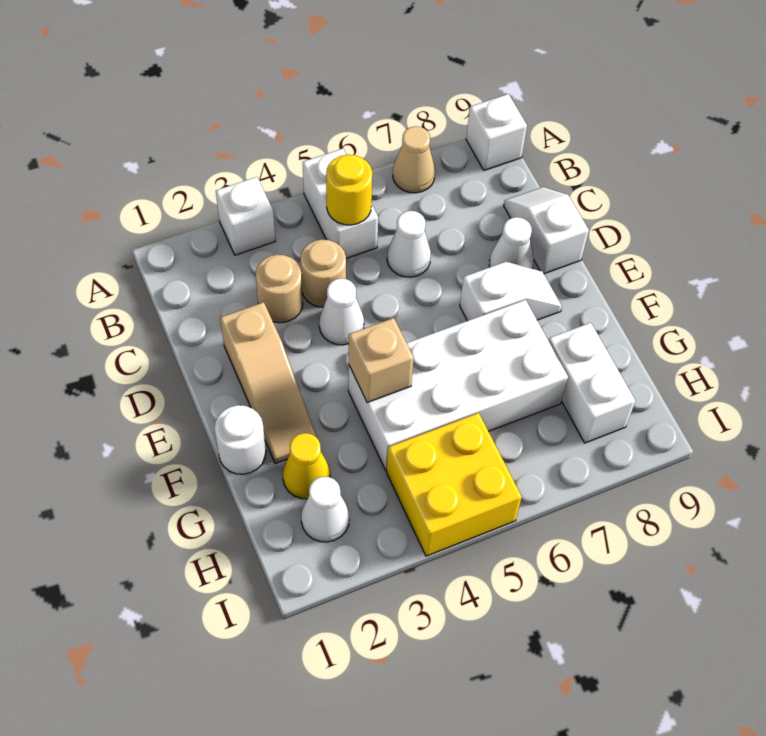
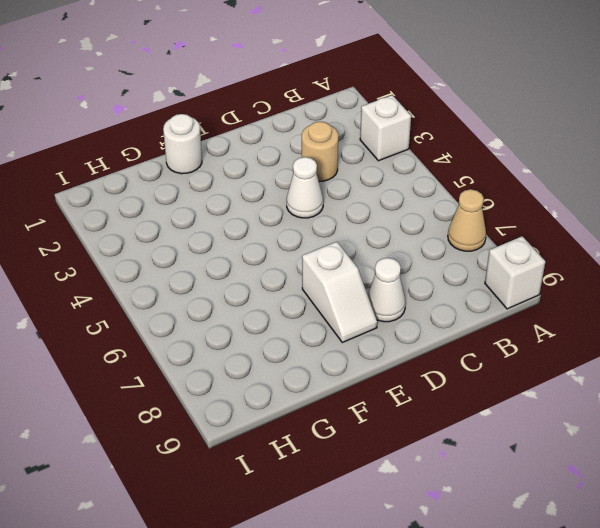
none -> white 1x2 brick [303,149,378,259]
none -> tan 1x1 round brick [300,239,346,307]
none -> white 1x1 cone [387,211,431,277]

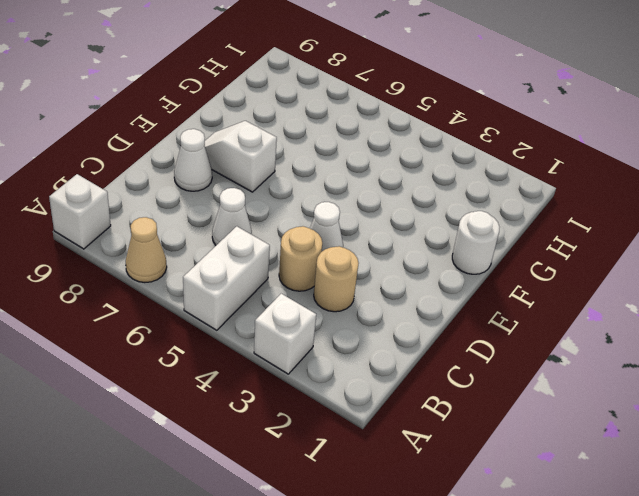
none -> white 1x2 slope [504,187,589,274]
none -> tan 1x3 slope [220,302,317,464]
none -> white 2x4 brick [348,300,568,470]

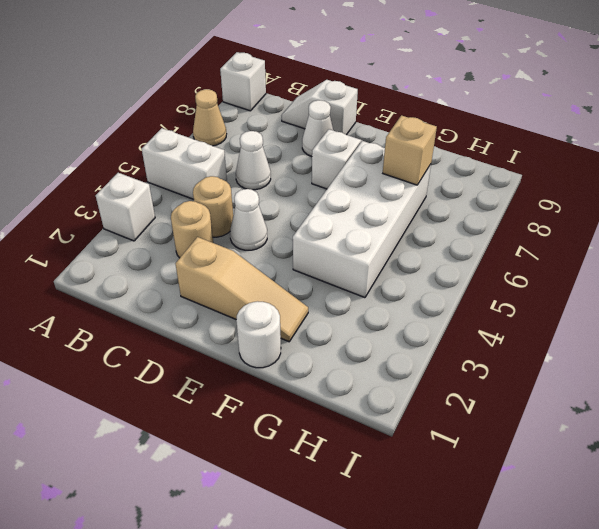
tan 1x1 brick [383,115,437,185] -> tan 1x1 brick moved to [349,318,414,403]
none -> yellow 1x1 cone [283,433,330,499]
none -> white 1x2 brick [549,323,636,443]
none -> white 1x1 cone [301,477,349,542]

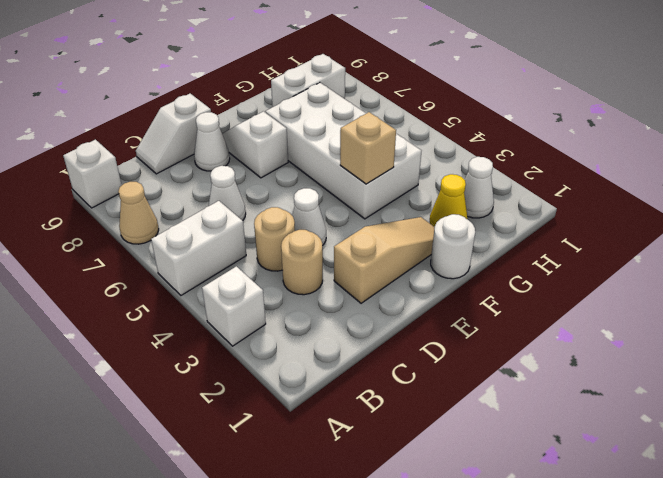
none -> yellow 2x2 brick [387,413,522,556]
none -> yellow 1x1 round brick [326,155,372,225]

